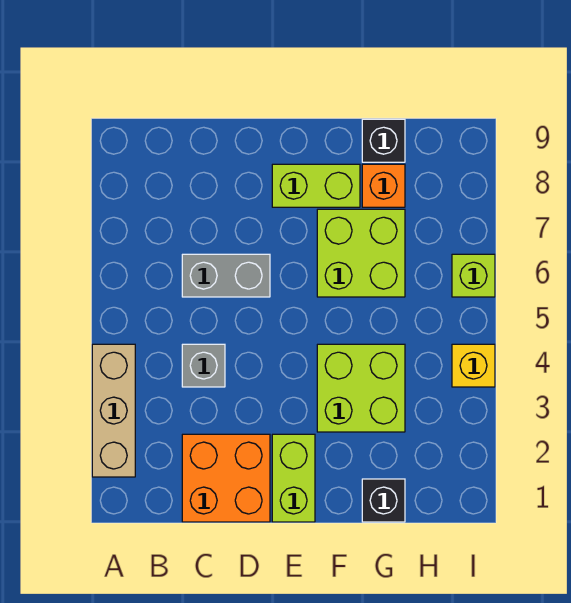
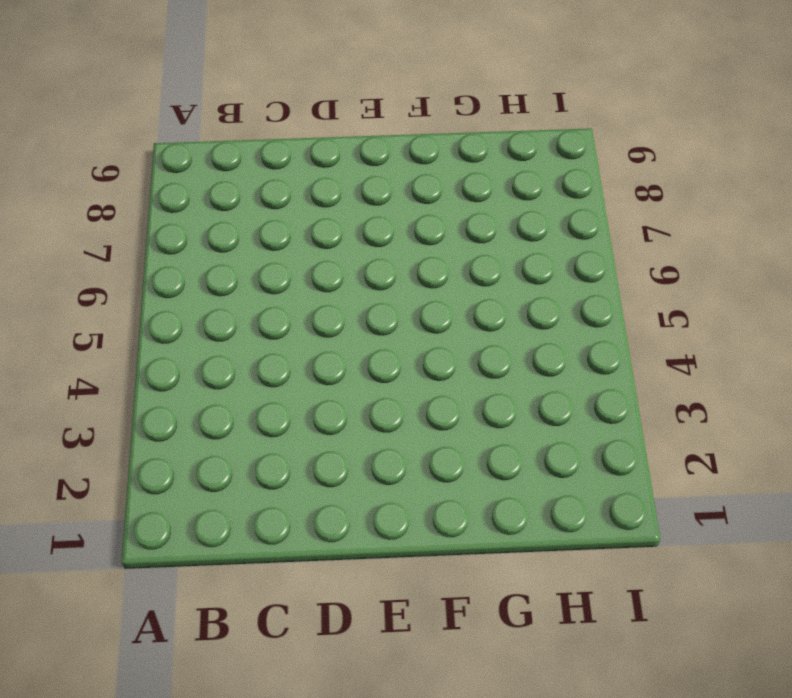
none -> tan 1x3 brick [92,344,135,477]
none -> orange 2x2 brick [182,434,270,522]
none -> grey 1x1 brick [182,344,225,387]

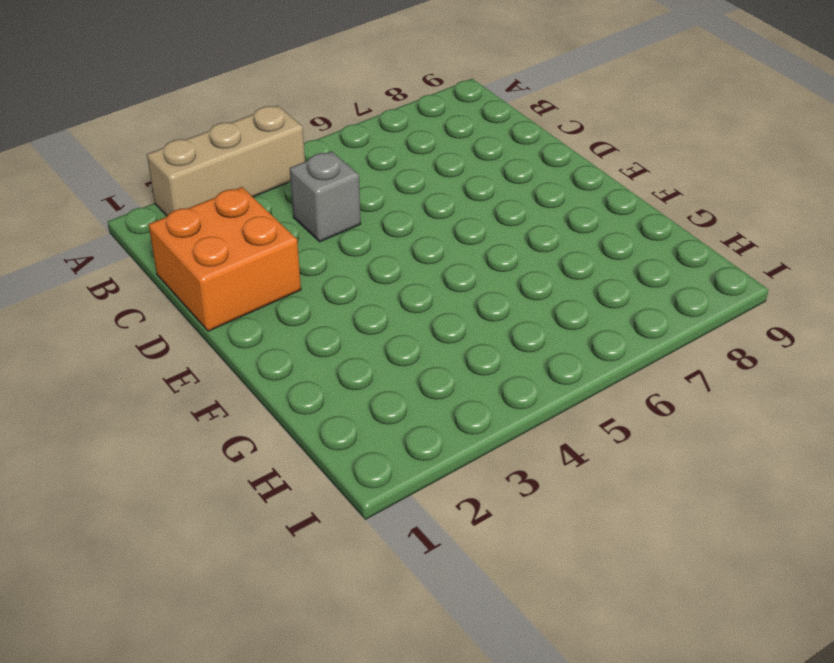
none -> grey 1x2 brick [182,254,270,297]
none -> lime 1x2 brick [272,434,315,522]
none -> lime 1x2 brick [272,164,360,207]

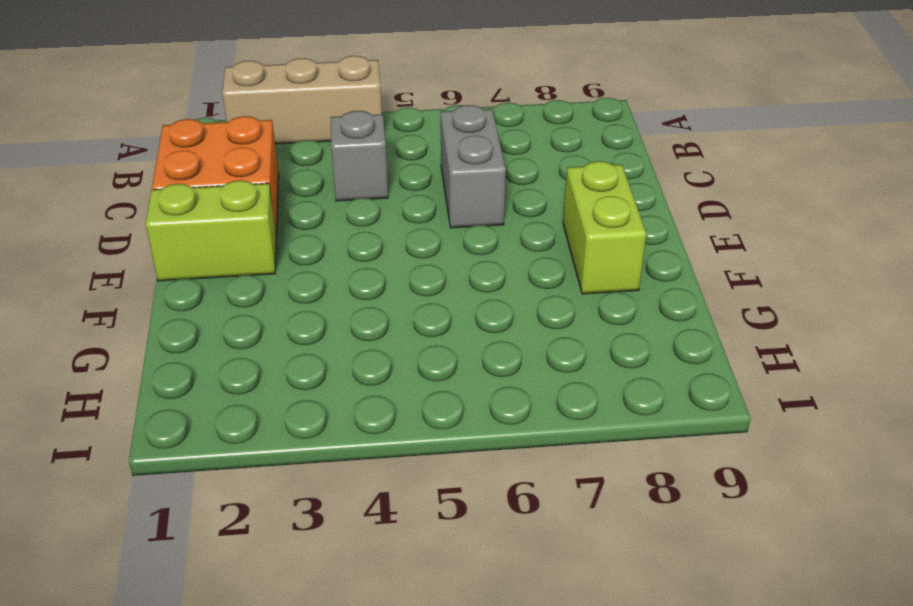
none -> lime 2x2 brick [317,344,405,432]
none -> lime 2x2 brick [317,209,405,297]
none -> black 1x1 brick [362,479,405,522]

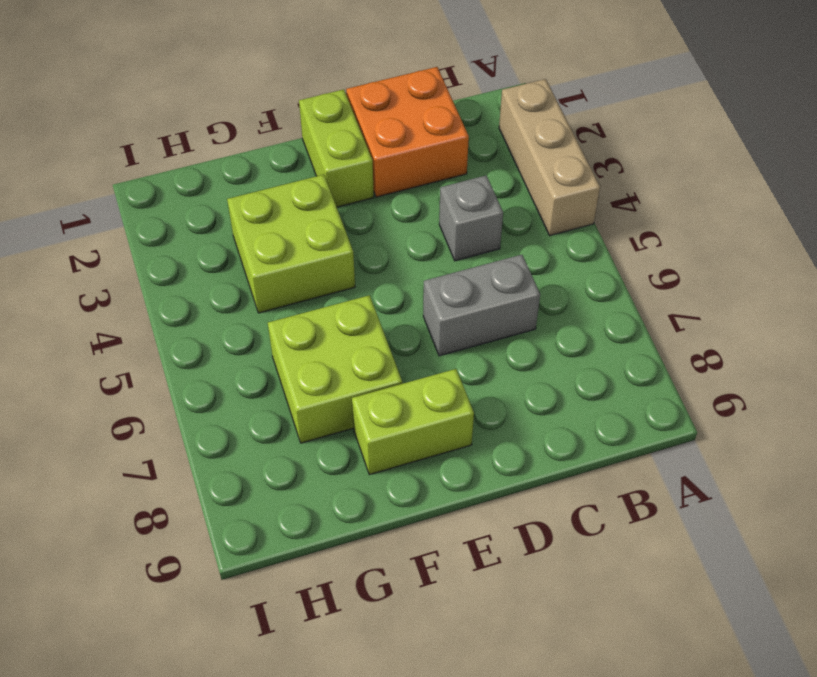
none -> black 1x1 brick [362,479,405,522]
none -> orange 1x1 brick [362,164,405,207]
none -> black 1x1 brick [362,119,405,162]

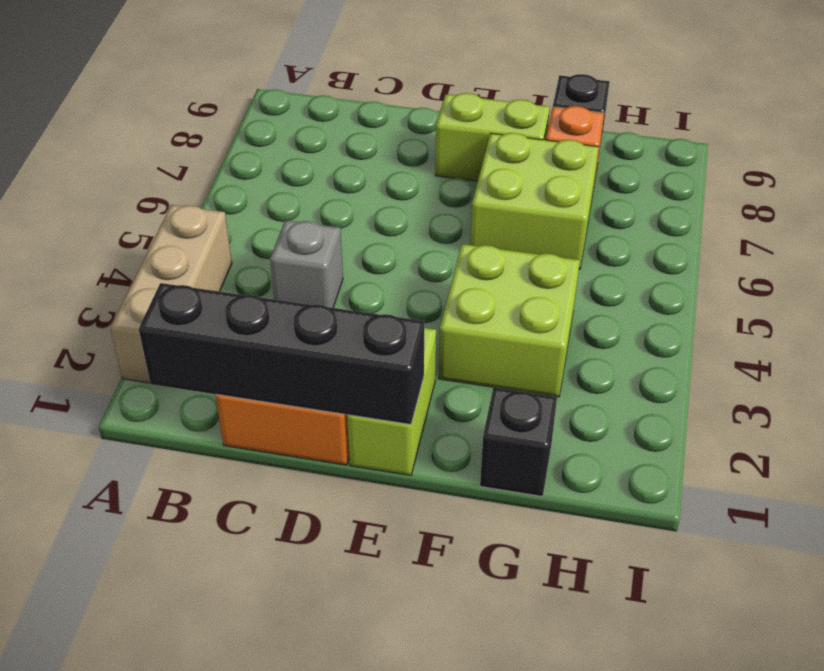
black 1x4 brick [139,283,424,425] -> none
none -> grey 1x2 brick [182,254,270,297]
none -> yellow 1x1 brick [452,344,495,387]
none -> lime 1x1 brick [452,254,495,297]

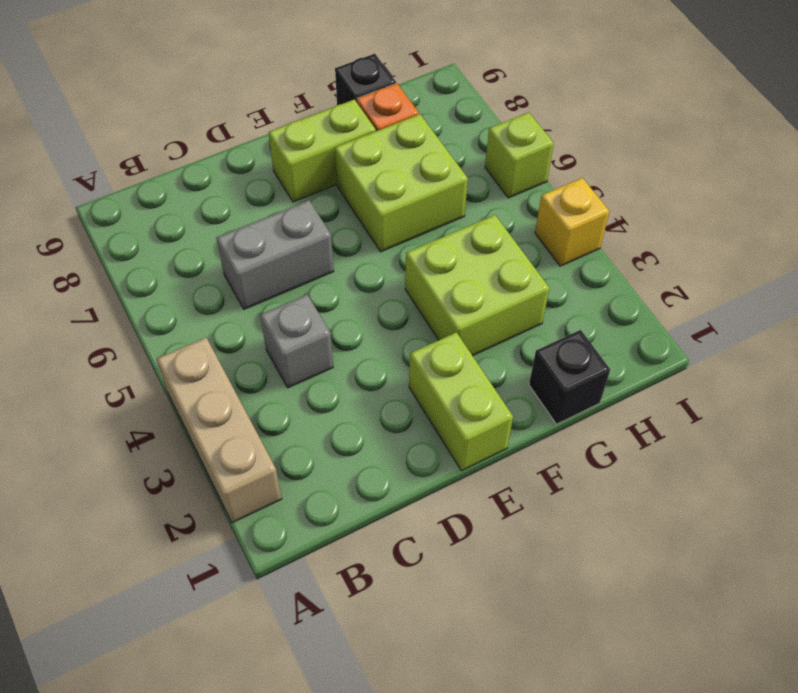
none -> orange 2x2 brick [182,434,270,522]

